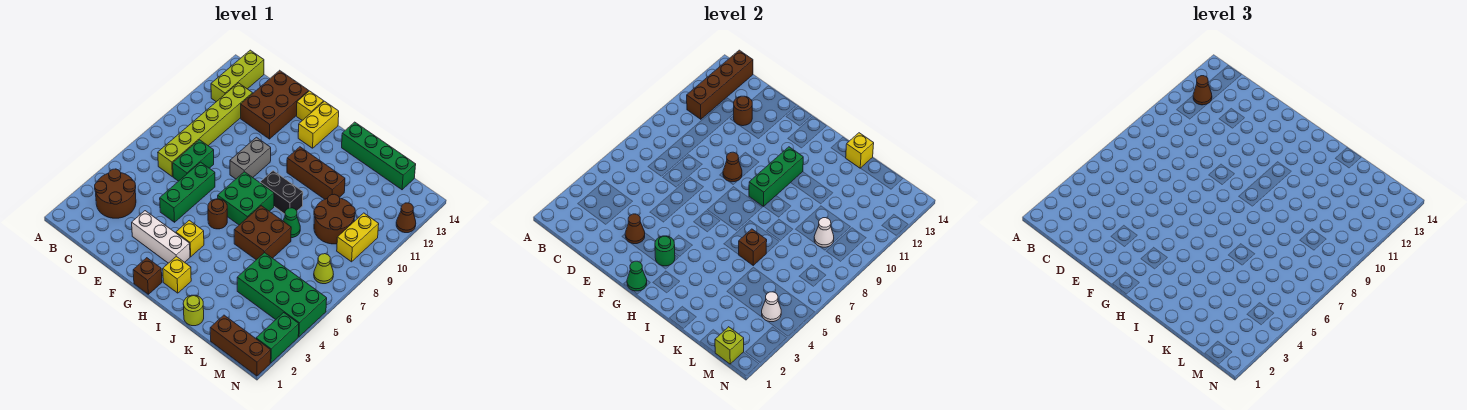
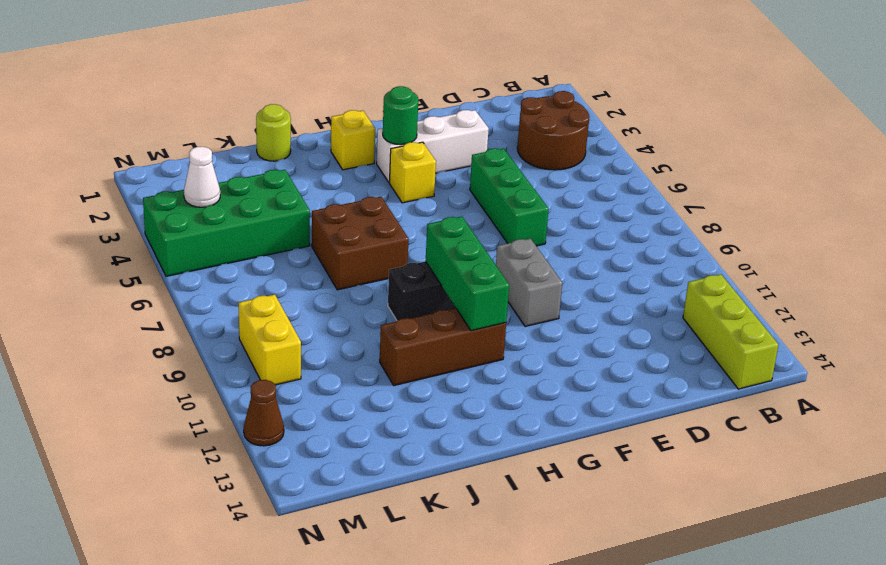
none -> lime 1x6 brick [158,83,253,176]
none -> green 1x2 brick [173,140,214,181]
none -> brown 2x3 brick [241,70,309,139]
none -> yellow 1x1 brick [297,91,324,120]

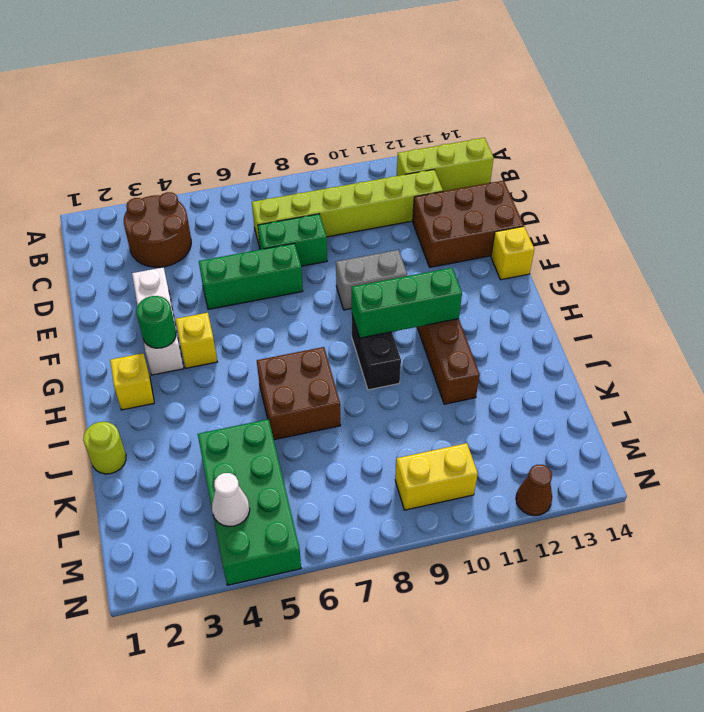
none -> brown 1x1 brick [133,258,162,294]
none -> brown 1x1 round brick [208,199,227,229]
none -> green 2x2 brick [218,172,274,225]
none -> yellow 1x2 brick [298,101,339,148]

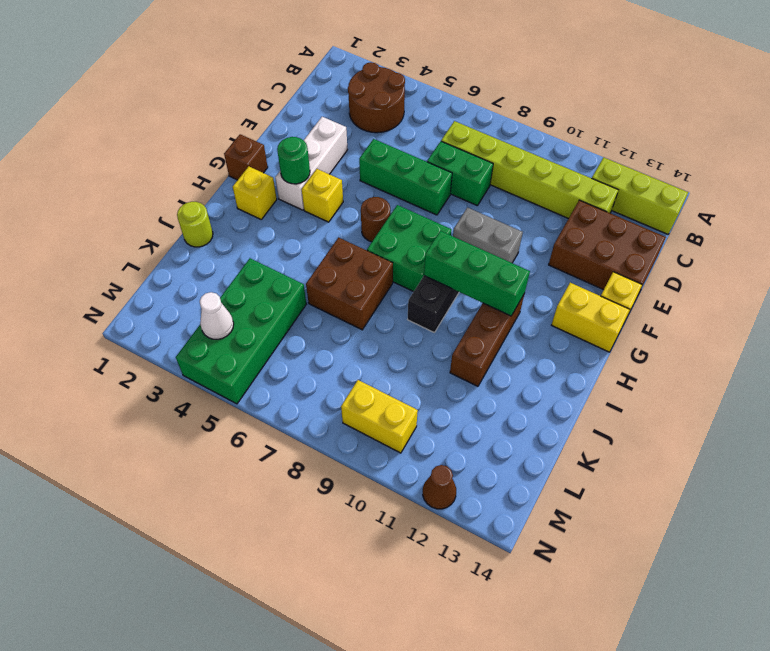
none -> green 1x4 brick [342,122,416,190]
none -> green 1x1 cone [283,208,300,238]
none -> brown 2x2 round brick [314,194,355,244]
none -> brown 1x3 brick [210,315,271,376]

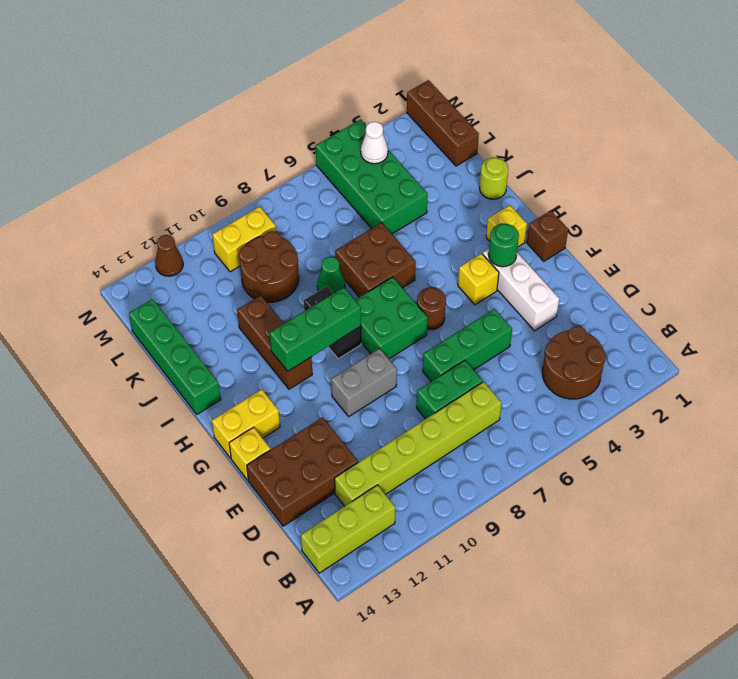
none -> lime 1x1 cone [314,254,333,284]
none -> green 1x2 brick [256,313,299,363]
none -> brown 1x4 brick [687,50,753,119]
none -> brown 1x1 round brick [734,96,752,126]

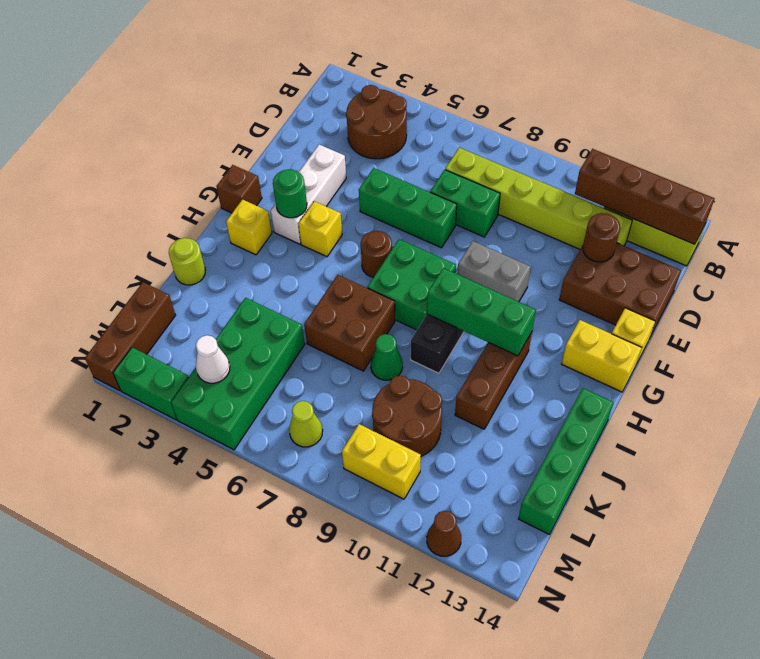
none -> brown 1x1 cone [625,214,645,244]
none -> brown 1x1 cone [723,152,742,182]
none -> green 1x1 cone [627,261,647,291]
none -> brown 1x1 brick [738,229,767,265]

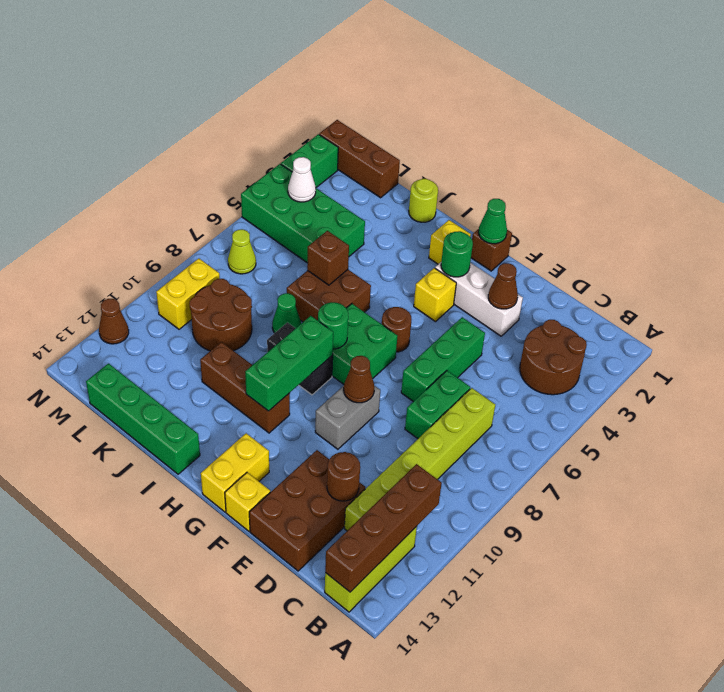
green 1x1 round brick [318,302,348,349] -> none
none -> yellow 1x1 brick [846,133,874,168]
none -> white 1x1 cone [814,218,834,247]
none -> lime 1x1 brick [715,327,744,364]
none -> brown 1x1 cone [1193,76,1212,105]

